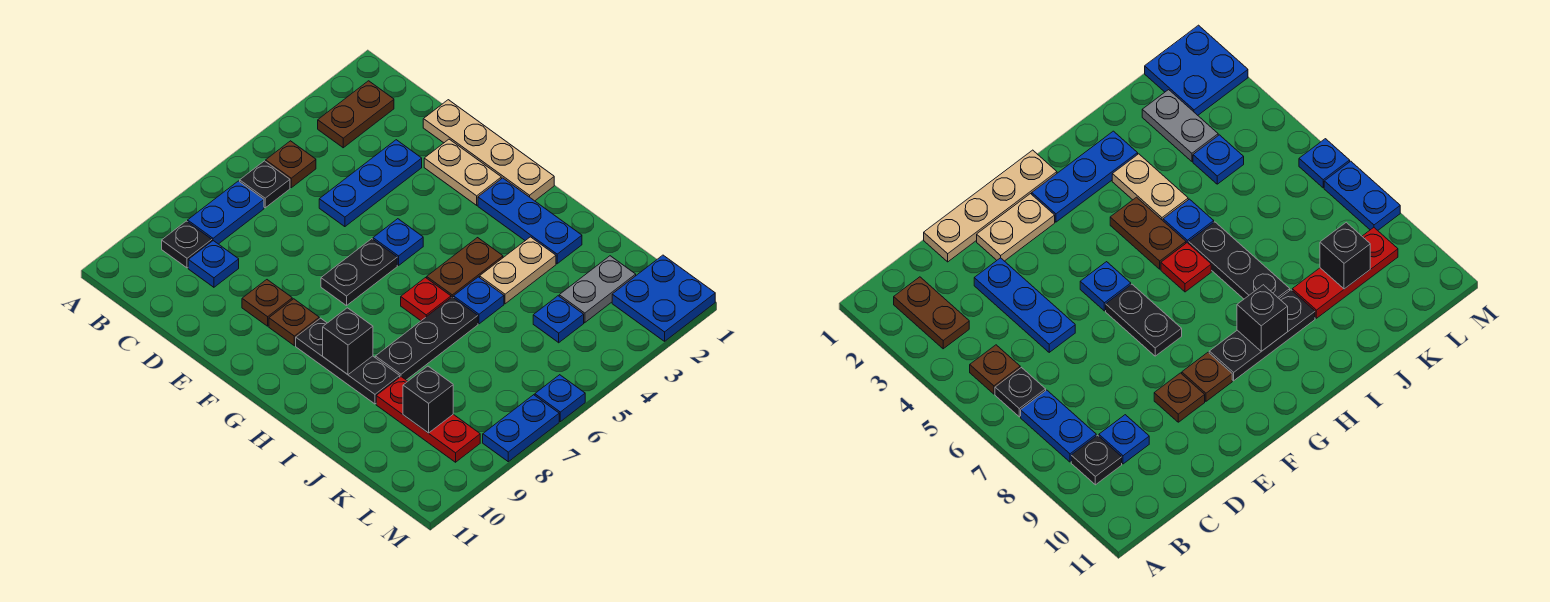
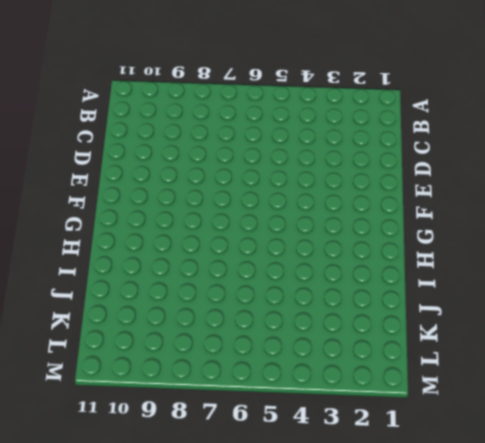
none -> brown 1x2 plate [318,81,394,148]
none -> brown 1x1 plate [266,141,316,188]
none -> black 1x1 plate [240,161,290,208]

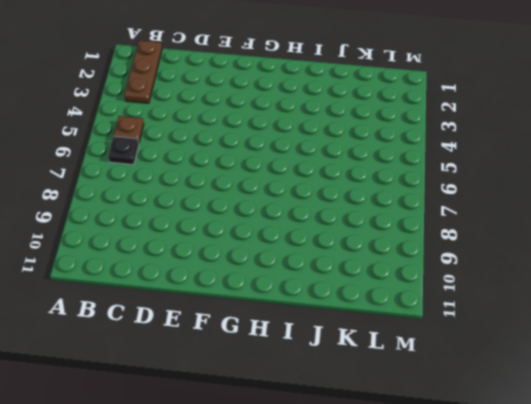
brown 1x3 plate [124,40,162,103] -> brown 1x2 plate [318,81,394,148]
none -> blue 1x2 plate [188,181,264,244]
none -> black 1x1 plate [162,221,212,268]
none -> blue 1x1 plate [188,241,239,287]

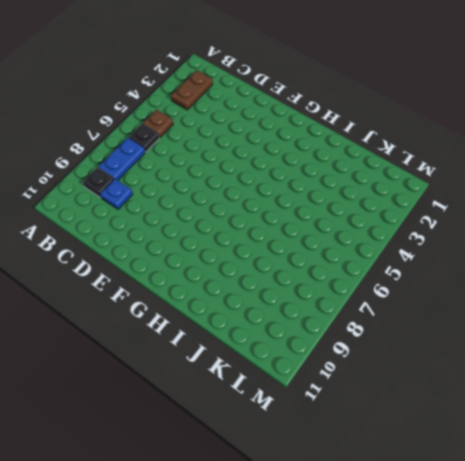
none -> tan 1x4 plate [423,100,554,201]
none -> blue 1x3 plate [319,140,422,227]
none -> tan 1x2 plate [424,139,501,205]

